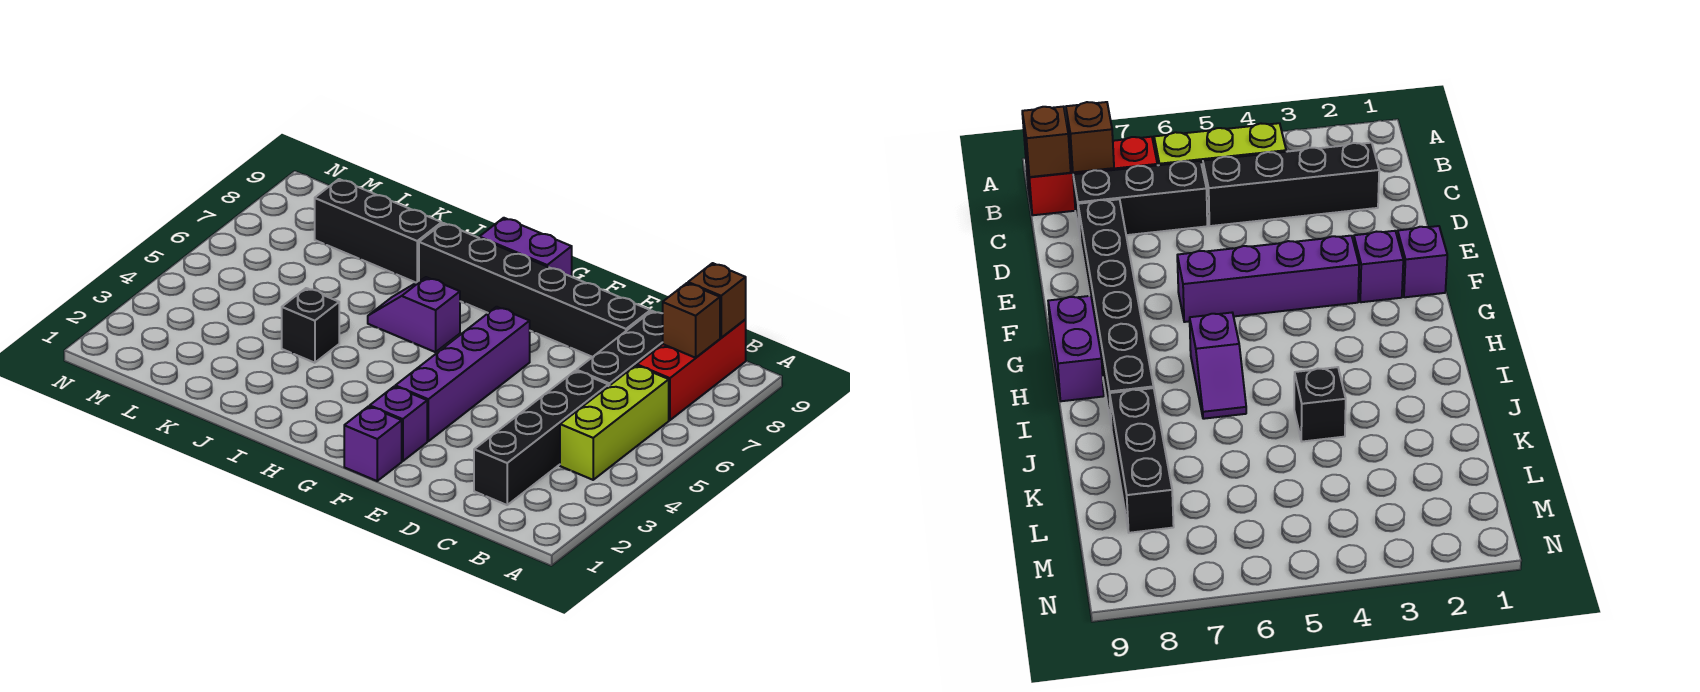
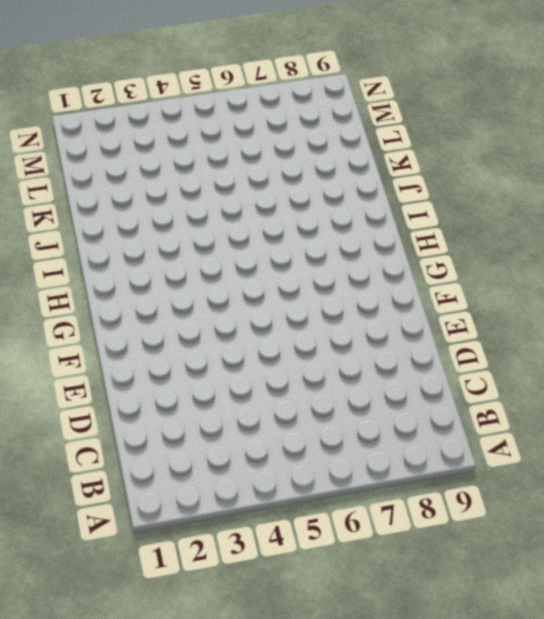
none -> lime 1x3 brick [560,365,669,480]
none -> red 1x3 brick [637,320,746,420]
none -> black 1x4 brick [474,371,608,505]

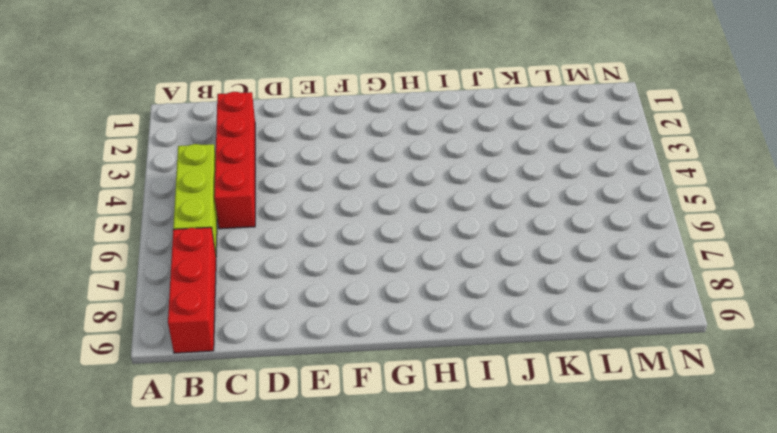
red 1x4 brick [214,92,255,229] -> black 1x4 brick [474,371,608,505]
none -> black 1x3 brick [577,311,663,386]
none -> black 1x6 brick [419,223,650,357]
none -> purple 1x1 brick [344,406,402,481]

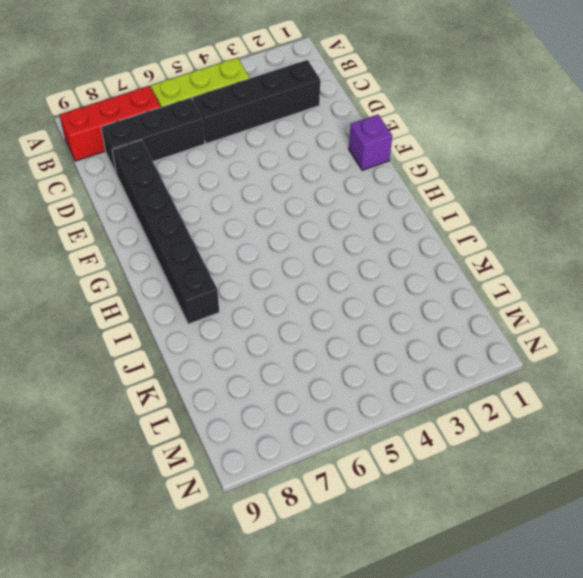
none -> purple 1x1 brick [370,387,427,461]
none -> purple 1x4 brick [395,307,530,441]
none -> purple 1x2 brick [479,218,572,277]

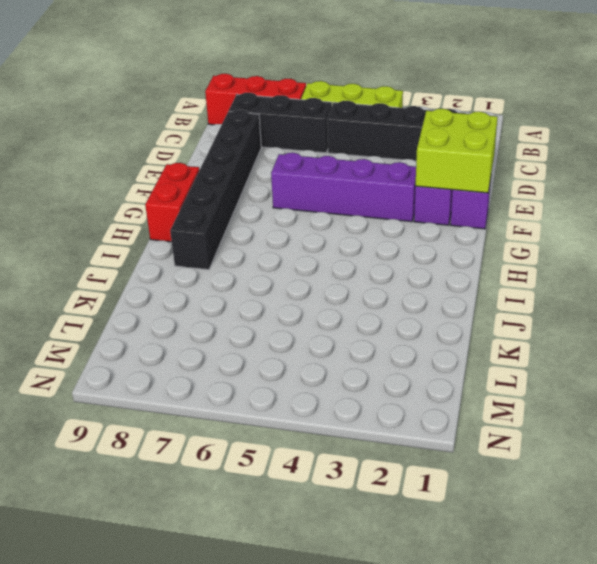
lime 2x2 brick [416,109,498,193] -> none
red 1x2 brick [145,163,199,242] -> purple 1x2 brick [479,218,572,277]
none -> purple 1x2 slope [368,277,460,352]
none -> black 1x1 brick [282,288,339,363]
none -> black 1x3 brick [315,179,442,283]

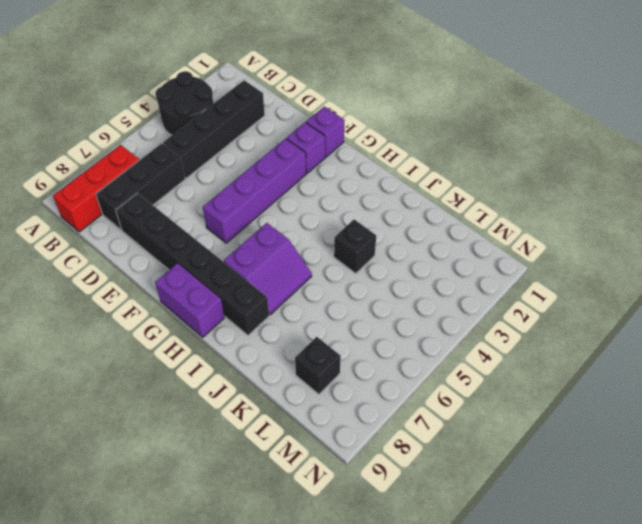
black 2x2 round brick [156,71,213,135] -> lime 1x3 brick [560,365,669,480]
purple 2x2 slope [224,223,312,315] -> purple 1x2 slope [368,277,460,352]
black 1x1 brick [295,337,341,394] -> black 1x3 brick [315,179,442,283]
none -> brown 1x1 brick [663,283,720,358]
none -> brown 1x1 brick [688,263,746,338]

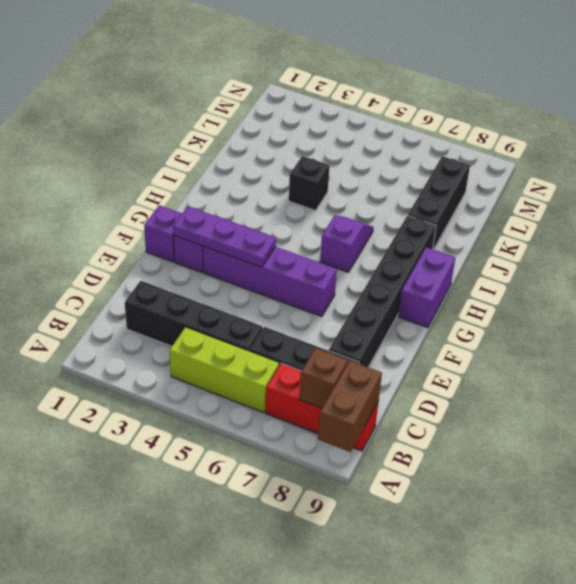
brown 1x2 brick [318,361,382,452] -> brown 1x1 brick [688,263,746,338]
purple 1x3 plate [173,206,276,267] -> none

